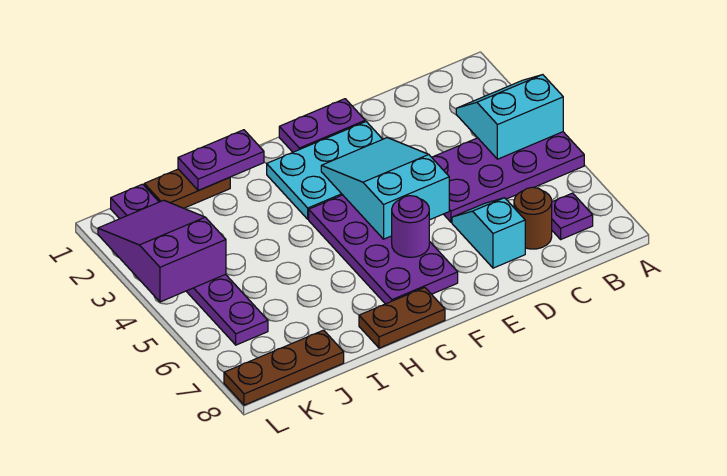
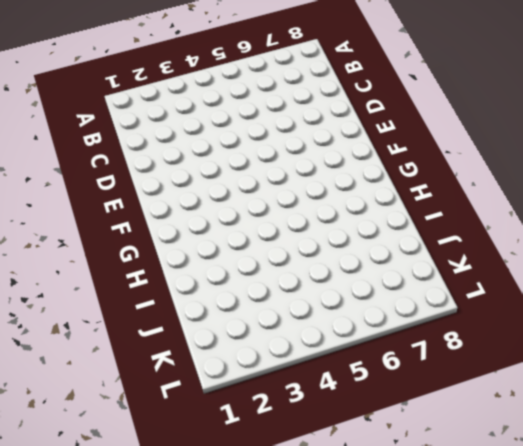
none -> purple 2x4 plate [432,132,584,222]
none -> purple 1x1 plate [552,193,593,239]
none -> brown 1x1 round brick [514,187,552,249]

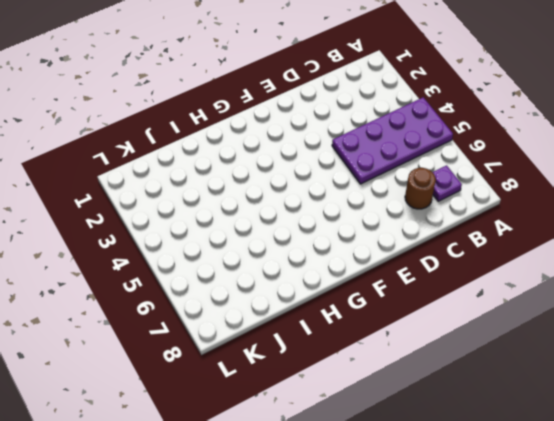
none -> cyan 1x2 slope [452,198,525,268]
none -> purple 1x2 plate [279,99,365,152]
none -> cyan 2x3 plate [267,122,383,219]

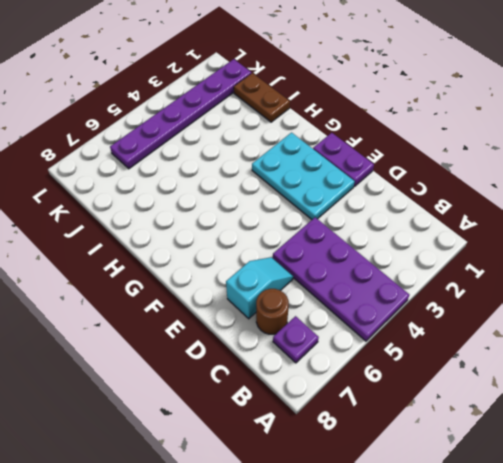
none -> purple 2x4 plate [309,195,458,304]
none -> brown 1x2 plate [359,287,445,348]
none -> brown 1x3 plate [224,330,344,405]

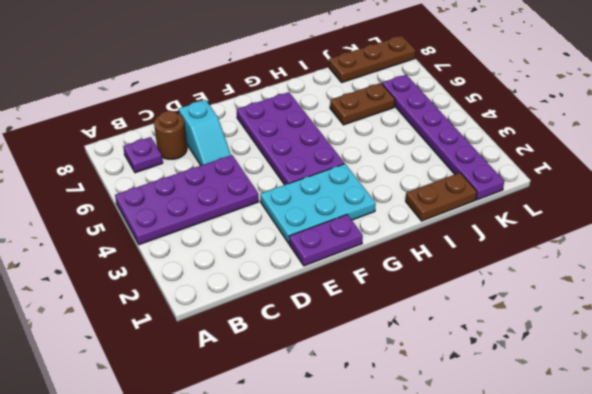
brown 1x2 plate [330,83,395,125] -> brown 1x2 plate moved to [359,287,445,348]
none -> cyan 2x2 slope [456,75,563,159]
none -> cyan 2x3 slope [321,138,449,239]
none -> purple 1x1 round brick [392,196,429,257]

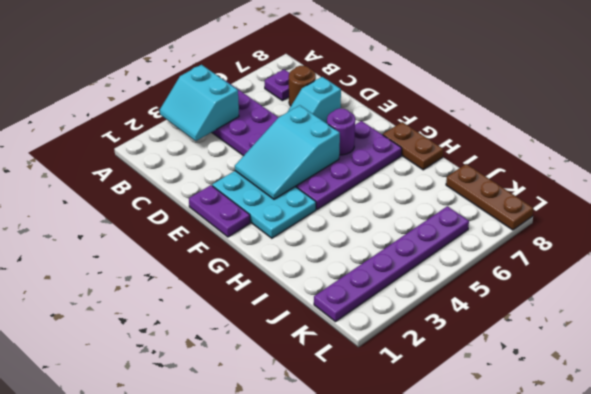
none -> brown 1x2 plate [144,169,230,208]
none -> purple 1x2 plate [178,130,264,191]
none -> purple 2x3 slope [98,200,226,302]

